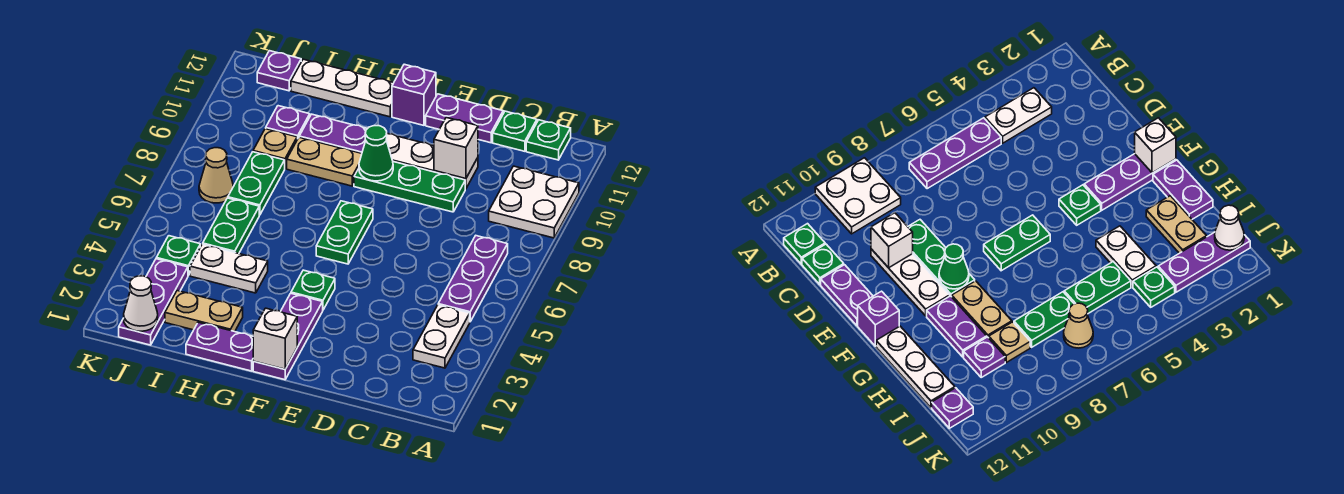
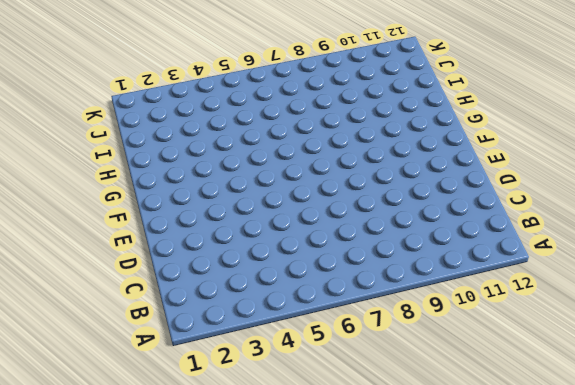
none -> white 2x2 plate [489,166,579,238]
none -> white 1x2 plate [413,305,470,368]
none -> purple 1x3 plate [438,236,508,321]
none -> green 1x1 plate [526,120,571,160]

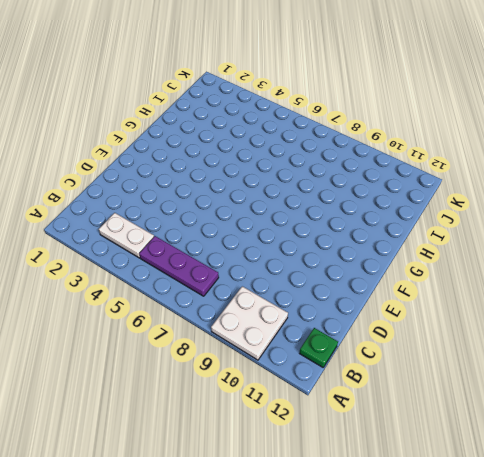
none -> green 1x1 plate [493,111,537,151]
none -> green 1x3 plate [354,162,465,212]
none -> white 1x3 plate [386,134,478,189]
none -> purple 1x2 plate [426,94,503,143]

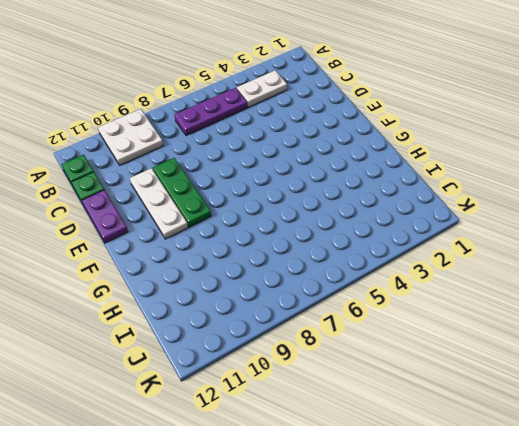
none -> purple 1x3 plate [253,293,323,380]
none -> green 1x1 plate [291,270,335,310]
none -> green 1x2 plate [316,201,373,264]
none -> purple 1x1 brick [392,64,436,125]

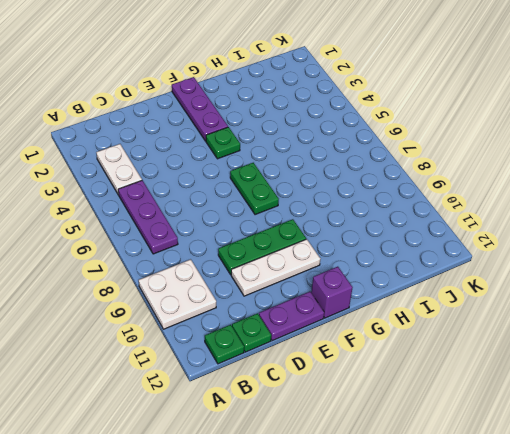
none -> purple 1x2 plate [186,322,254,371]
none -> tan 1x2 plate [287,137,362,186]
none -> purple 1x2 plate [299,114,367,153]
none -> white 1x3 plate [291,59,393,117]

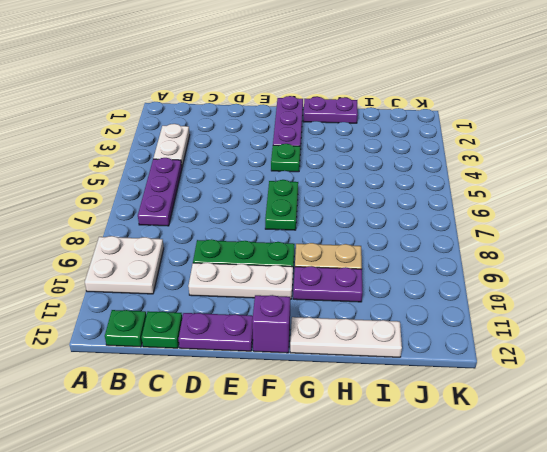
none -> tan 1x2 plate [165,291,243,332]
none -> white 1x2 plate [190,244,268,293]
none -> green 1x2 plate [203,198,259,254]
none -> green 1x2 plate [228,152,285,215]

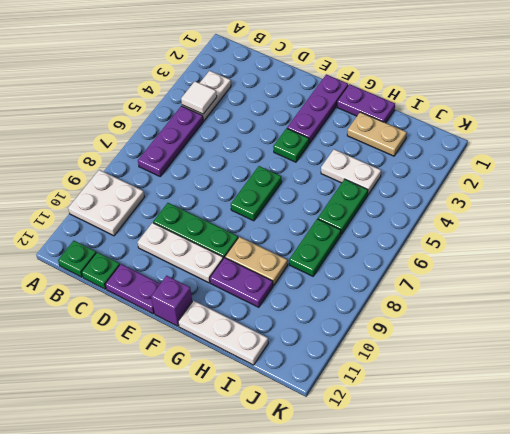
white 1x1 tile [181,81,217,114] -> none
none -> tan 1x1 plate [253,129,297,168]
none -> purple 1x1 plate [266,106,310,140]
none -> purple 1x3 plate [119,259,188,345]
none -> green 1x1 plate [156,236,200,276]

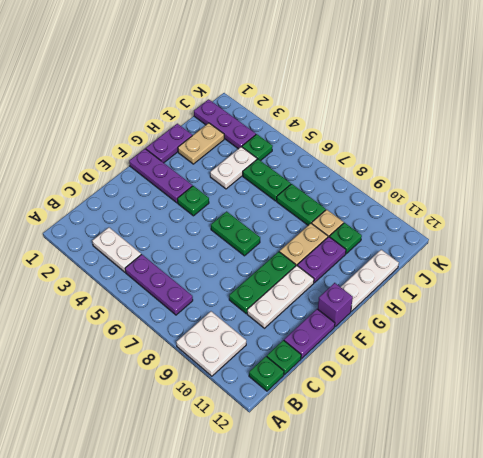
green 1x1 plate [330,223,362,254] -> purple 1x1 plate [266,106,310,140]
none -> tan 1x1 cone [199,148,233,203]
none -> purple 1x1 plate [257,51,301,91]
none -> white 1x1 brick [434,118,478,179]
none -> white 1x1 brick [253,308,297,369]

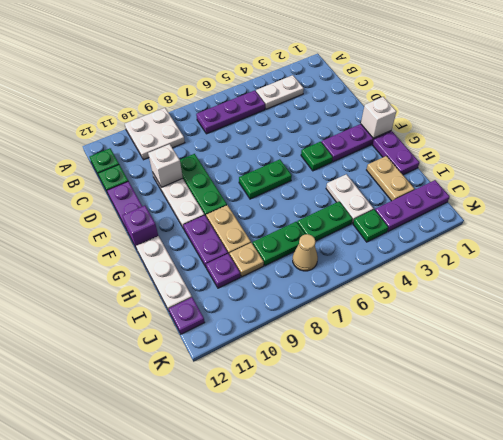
none -> green 1x1 cone [359,125,393,181]
none -> white 1x1 cone [124,276,158,331]

